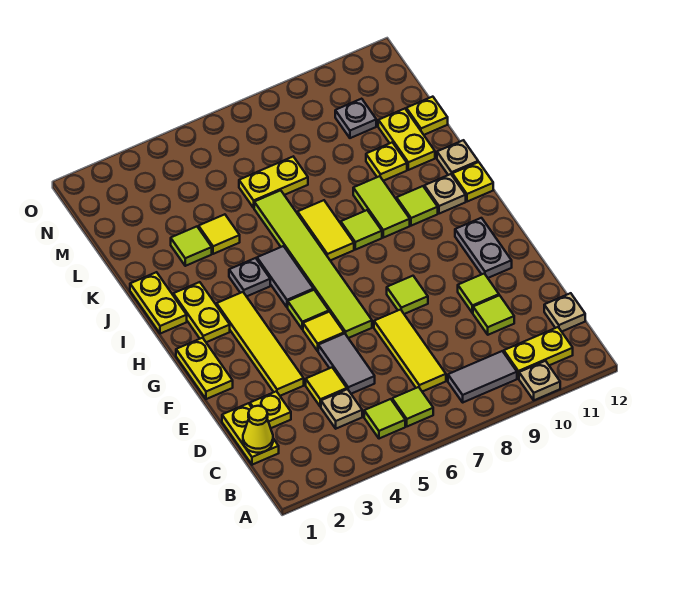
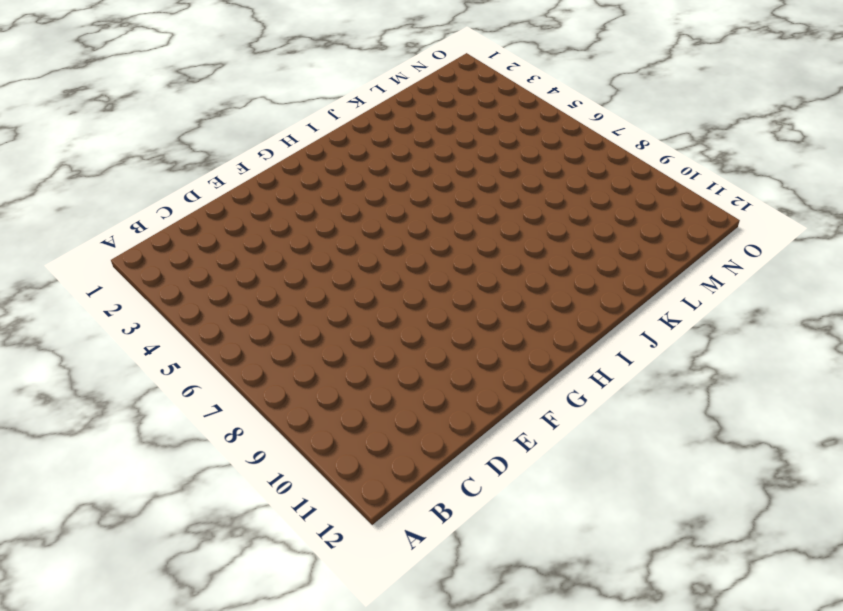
none -> tan 1x1 plate [519,361,560,400]
none -> lime 1x1 tile [364,399,405,439]
none -> lime 1x1 tile [392,387,433,426]
none -> grey 1x2 tile [448,351,517,402]

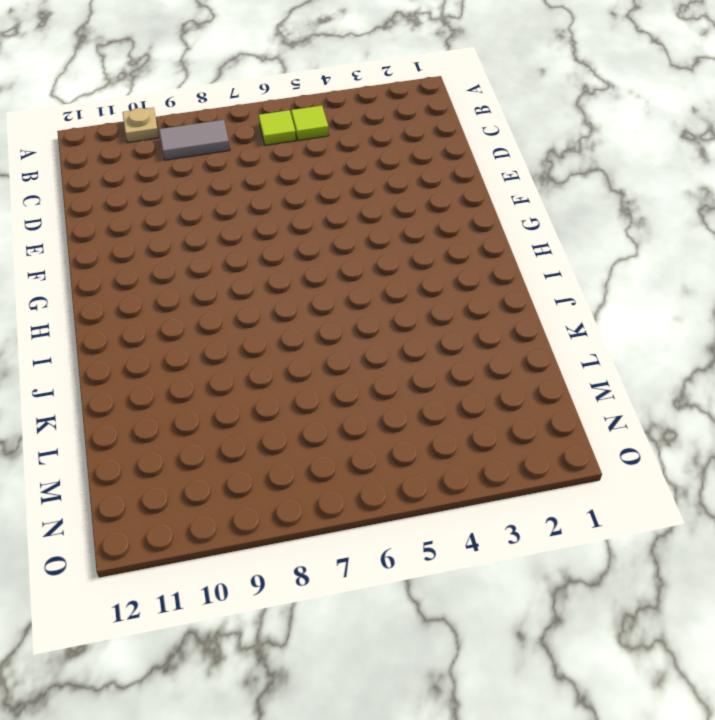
none -> yellow 1x2 plate [504,327,573,379]
none -> yellow 1x2 plate [222,403,279,465]
none -> tan 1x1 plate [321,389,362,429]
none -> yellow 1x3 tile [374,310,446,392]

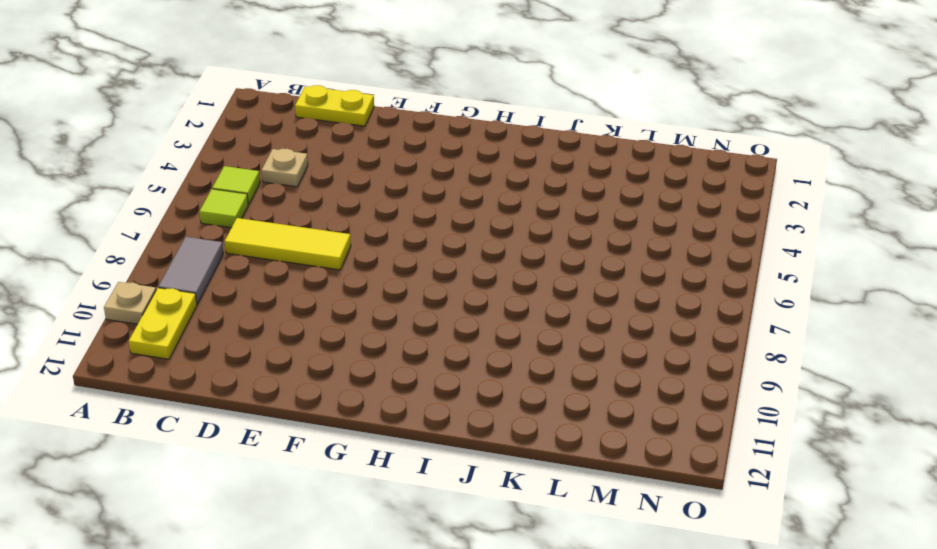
none -> tan 1x1 plate [544,293,585,332]
none -> yellow 1x1 plate [250,391,291,428]
none -> yellow 1x1 tile [306,368,347,407]
none -> grey 1x2 tile [318,333,375,394]

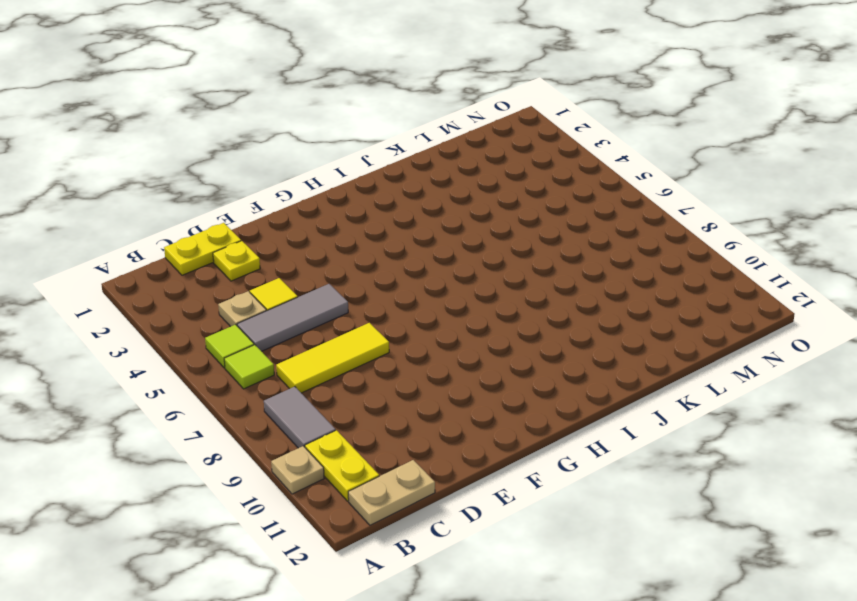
tan 1x2 plate [348,460,435,525] -> tan 1x1 plate [544,293,585,332]
grey 1x3 tile [237,284,348,351] -> grey 1x2 tile [318,333,375,394]
none -> lime 1x1 tile [473,295,514,335]
none -> yellow 1x4 tile [217,292,304,396]
none -> lime 1x1 tile [458,274,499,313]
none -> yellow 1x2 plate [176,338,233,399]

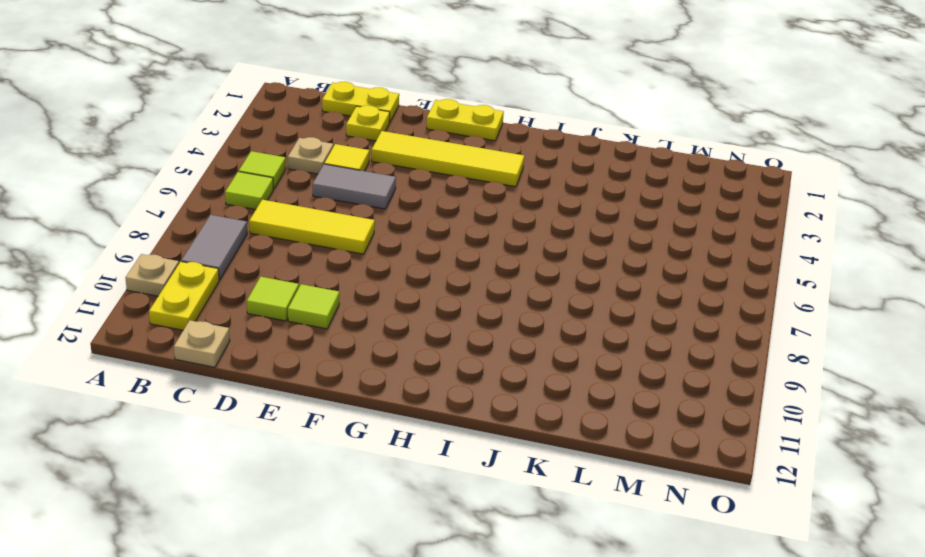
none -> yellow 1x1 tile [303,312,344,351]
none -> lime 1x6 tile [254,190,372,338]
none -> lime 1x1 tile [387,276,428,314]
none -> grey 1x2 plate [455,218,512,278]

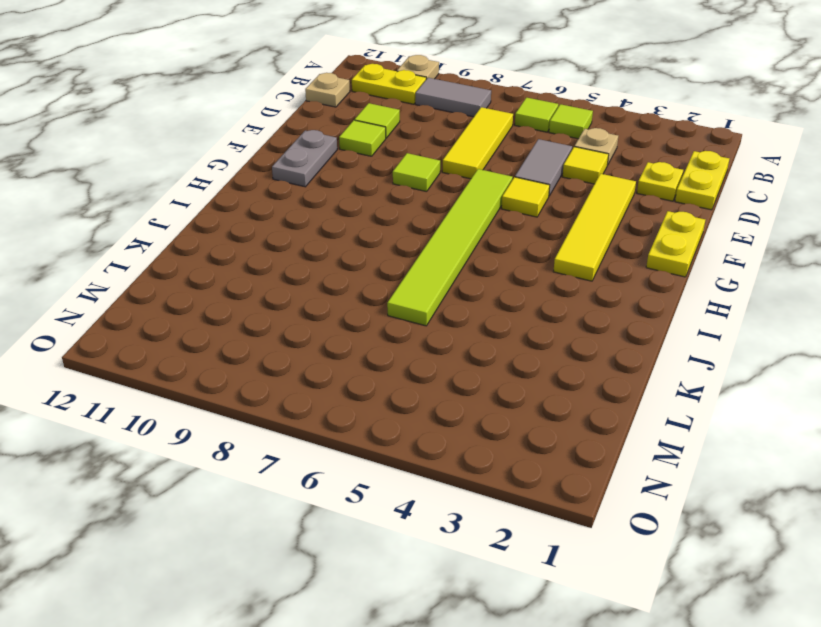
none -> lime 1x1 tile [288,290,329,329]
none -> yellow 1x2 plate [173,282,230,342]
none -> grey 1x2 tile [257,246,314,307]
none -> yellow 1x2 plate [130,272,187,334]

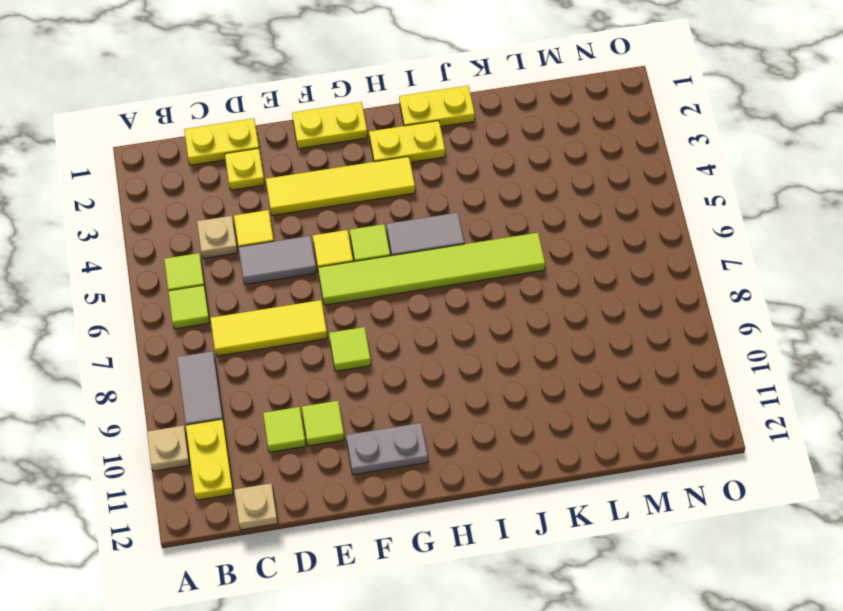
none -> grey 1x1 plate [229,258,270,296]
none -> yellow 1x2 tile [298,200,354,261]
none -> lime 1x1 tile [341,210,382,250]
none -> lime 1x2 tile [353,176,410,238]

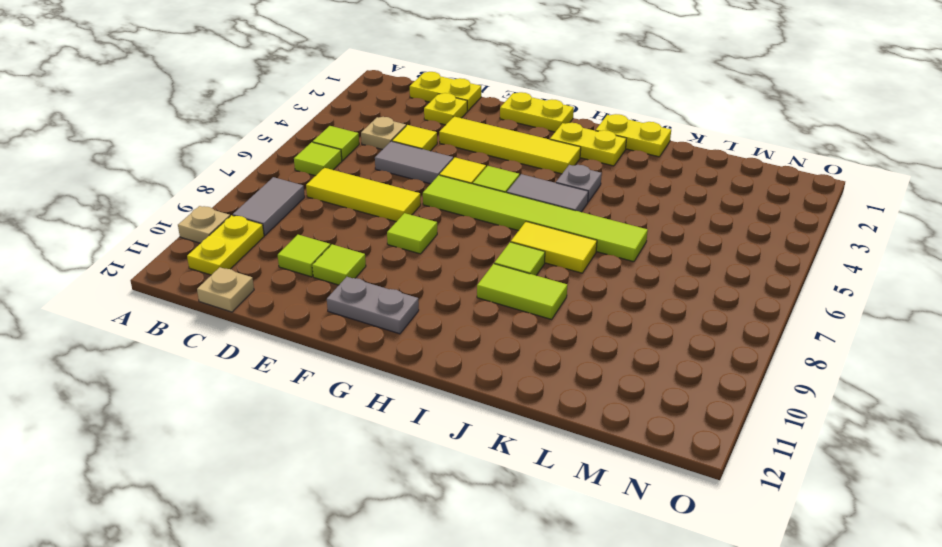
none -> lime 1x1 tile [397,186,438,226]
none -> tan 1x1 plate [424,174,466,214]
none -> yellow 1x1 plate [452,162,493,202]
none -> tan 1x1 plate [437,140,478,175]

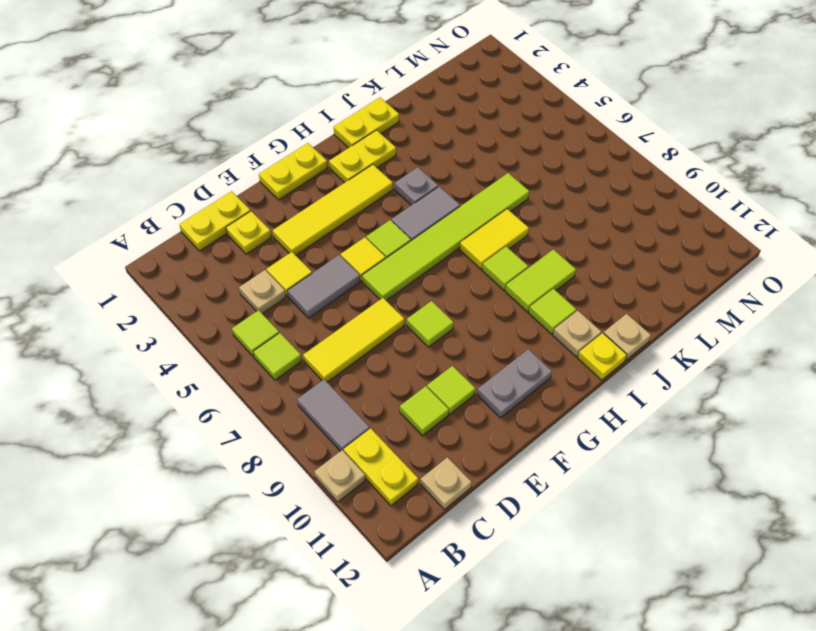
none -> lime 1x1 tile [171,227,212,266]
none -> yellow 1x1 tile [199,214,240,254]
none -> yellow 1x1 plate [366,142,407,181]
none -> yellow 1x2 plate [378,109,435,170]

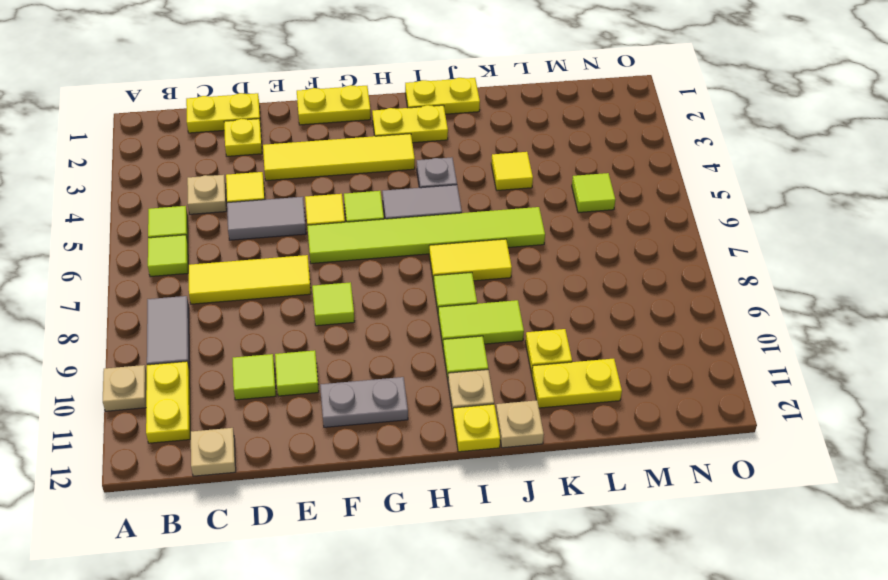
lime 1x1 tile [572,173,615,213] -> lime 1x1 tile moved to [171,227,212,266]
none -> yellow 1x2 plate [239,157,308,208]
none -> yellow 1x1 plate [406,97,448,135]
none -> grey 1x1 plate [335,99,376,138]
none -> yellow 1x1 cone [243,406,273,453]

